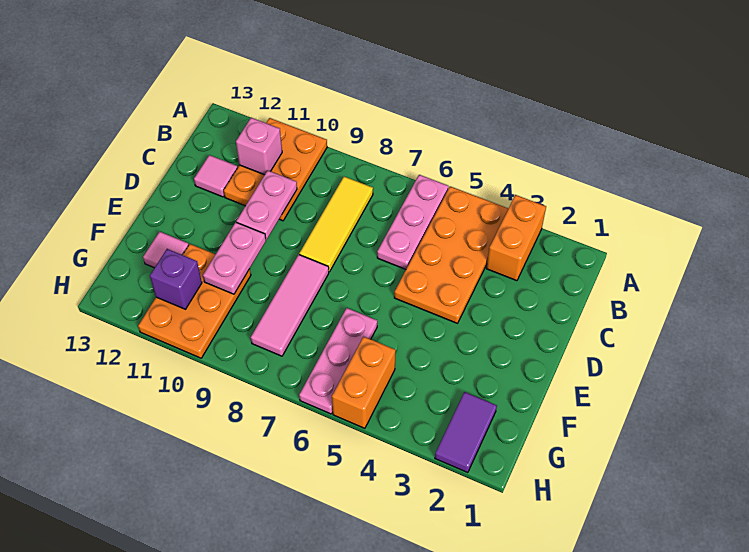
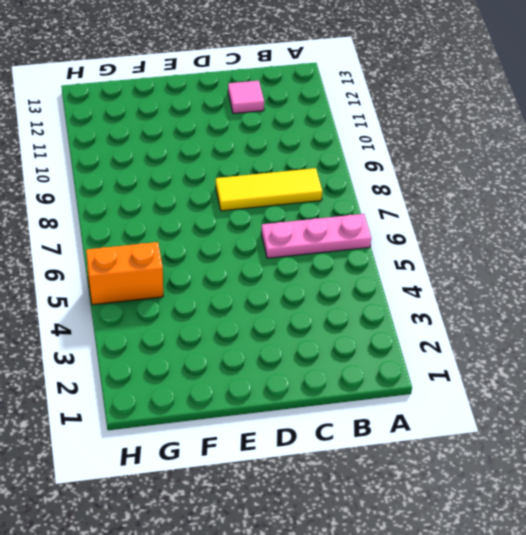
none -> orange 1x2 brick [486,195,546,281]
none -> orange 2x4 plate [394,186,508,323]
none -> orange 2x3 plate [224,118,327,221]

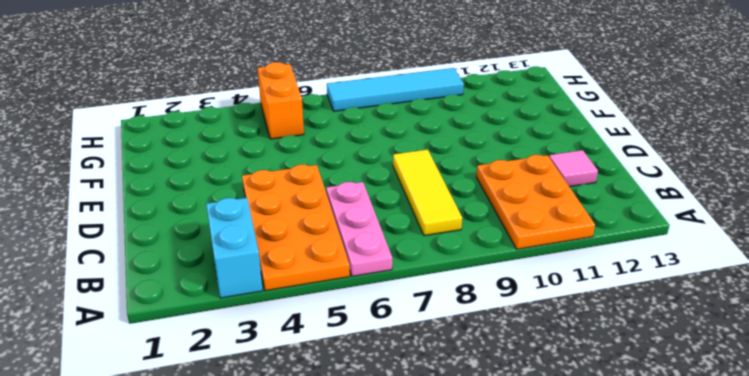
cyan 1x2 brick [206,198,263,298] -> orange 1x2 brick [486,195,546,281]
cyan 1x4 tile [327,68,464,111] -> orange 2x3 plate [138,244,251,358]
none -> pink 1x3 tile [251,255,329,356]
none -> pink 1x3 plate [299,308,377,414]
none -> pink 1x1 tile [143,232,189,268]

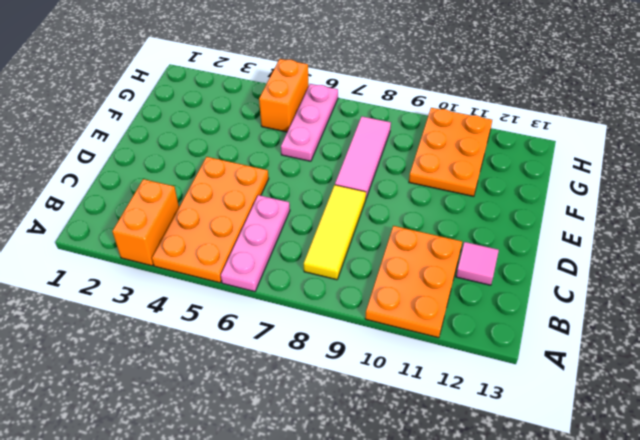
none -> pink 1x1 tile [143,232,189,268]
none -> purple 1x2 tile [435,392,497,473]
none -> pink 1x1 brick [236,118,282,175]

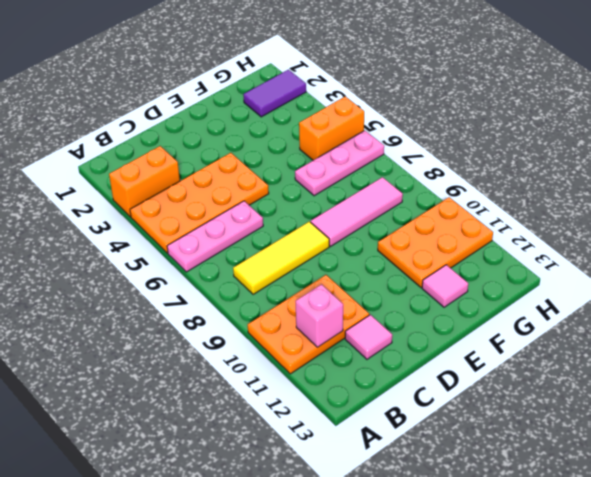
none -> pink 1x2 plate [236,171,297,240]
none -> pink 1x2 plate [203,222,266,294]
none -> purple 1x1 brick [150,249,202,309]

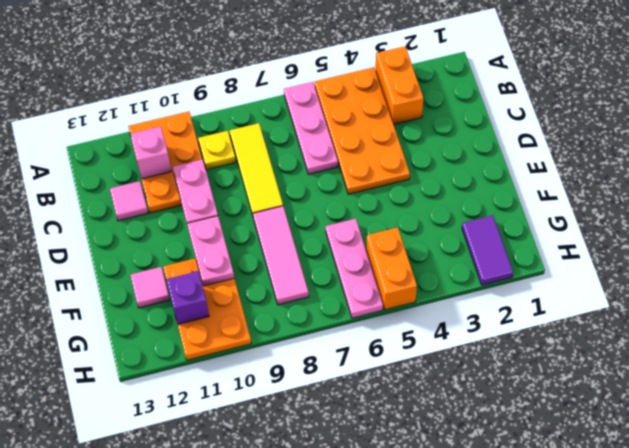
yellow 1x1 plate [198,131,236,170] -> none

